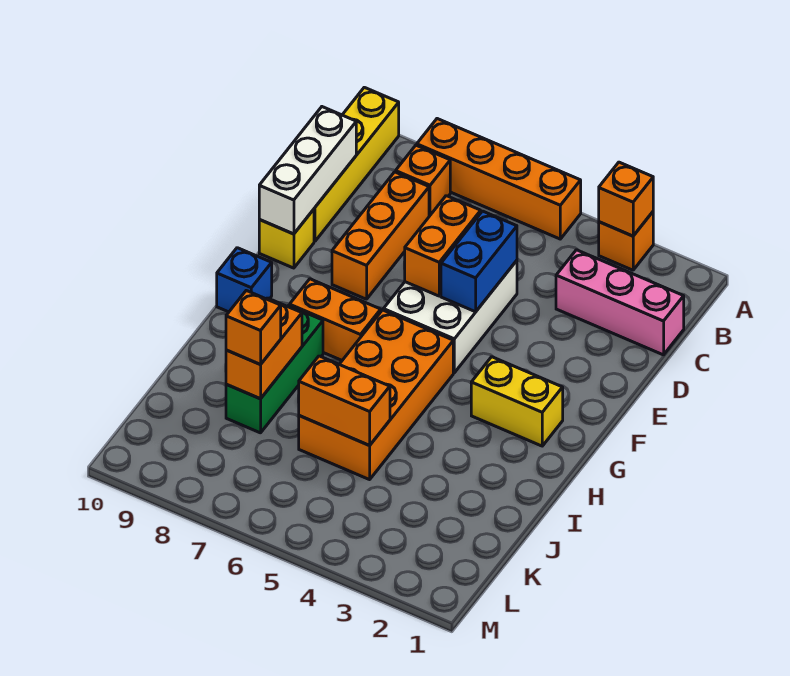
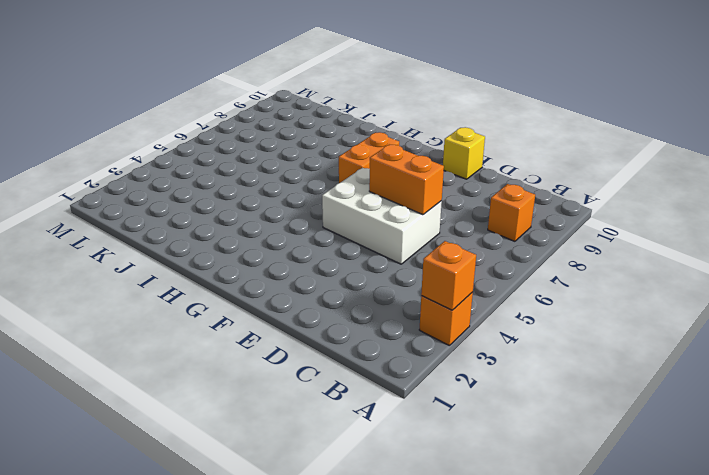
none -> orange 1x4 brick [417,119,581,239]
none -> yellow 1x4 brick [314,87,399,241]
none -> pink 1x3 brick [556,250,684,355]

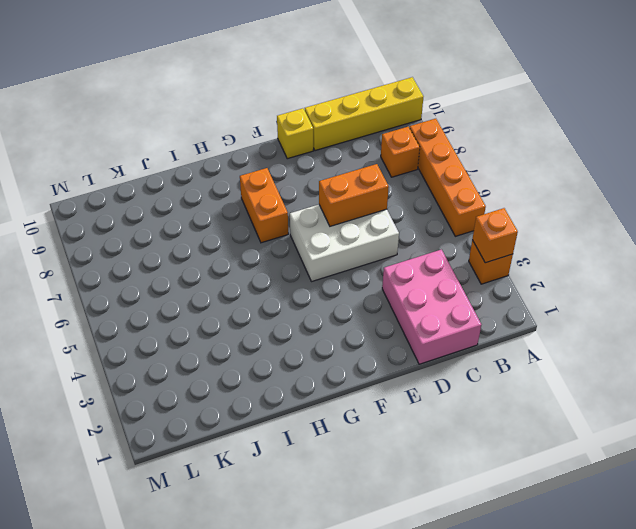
pink 2x3 brick [382,250,481,364] -> pink 1x3 brick [556,250,684,355]
none -> orange 1x3 brick [332,172,429,299]
none -> yellow 1x2 brick [471,357,563,446]
none -> orange 2x4 brick [299,310,453,480]

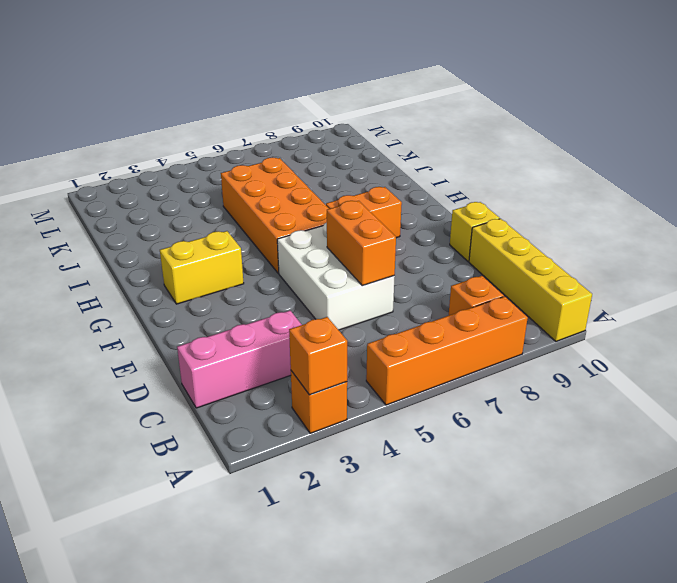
none -> orange 1x3 brick [332,172,429,299]
none -> blue 1x1 brick [217,248,272,312]
none -> green 1x3 brick [226,306,323,433]

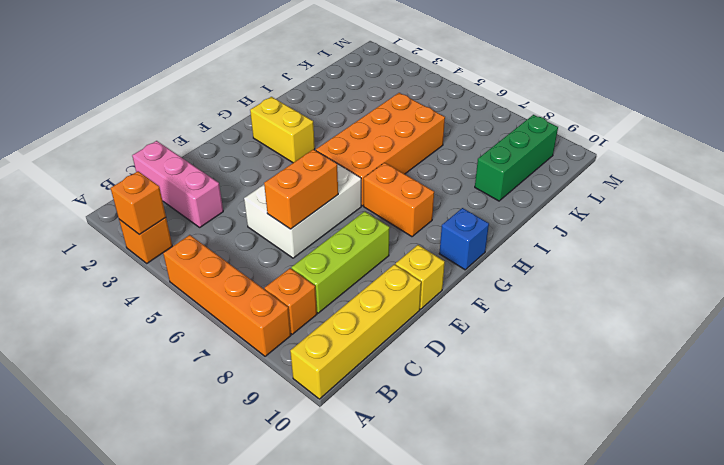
lime 1x3 brick [291,211,390,313] -> orange 1x3 brick [332,172,429,299]
green 1x3 brick [475,115,558,201] -> green 1x3 brick moved to [226,306,323,433]
none -> white 1x3 brick [259,107,356,234]
none -> blue 1x2 brick [441,211,517,312]
none -> orange 1x2 brick [226,298,302,399]

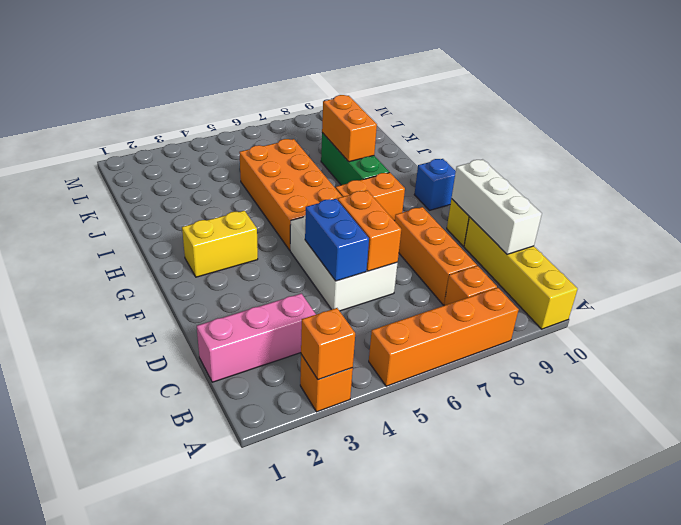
none -> orange 1x2 brick [298,356,390,445]
none -> orange 1x1 brick [226,291,281,365]

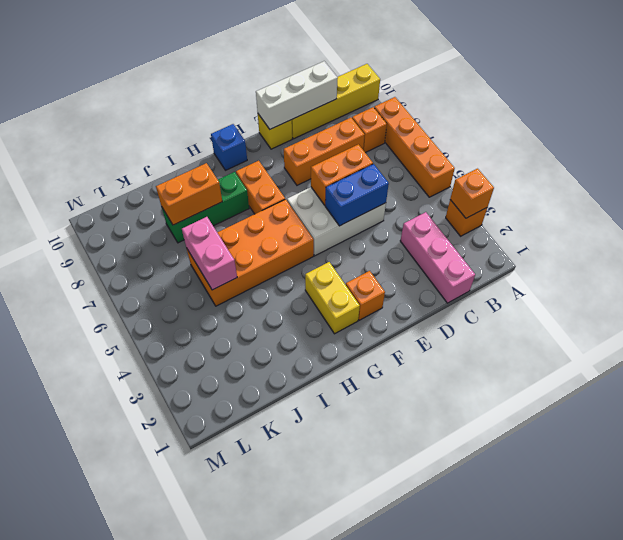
orange 1x1 brick [346,271,385,320] -> orange 1x1 brick moved to [226,291,281,365]
pink 1x2 brick [182,217,237,290] -> orange 1x2 brick [298,356,390,445]

